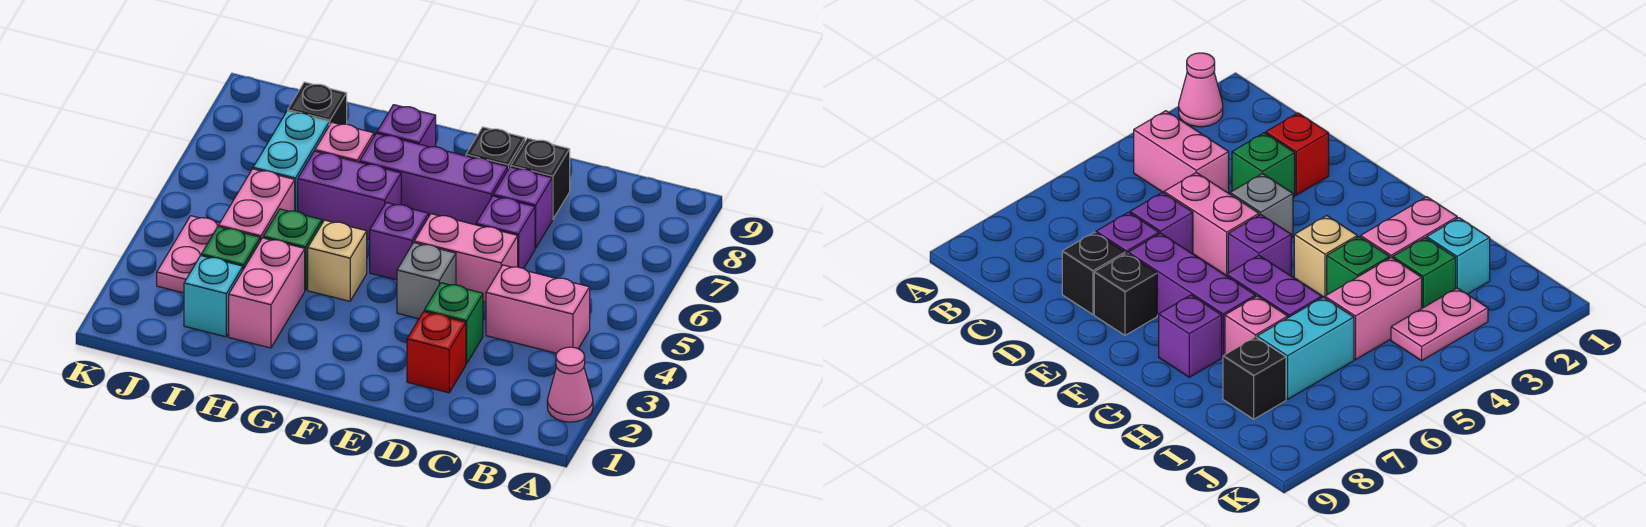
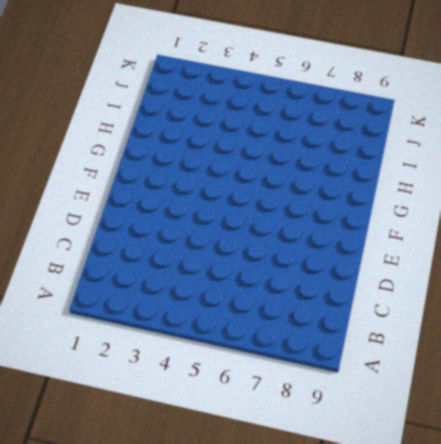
none -> pink 1x1 cone [547,347,593,422]
none -> pink 1x2 brick [486,265,590,353]
none -> red 1x1 brick [407,312,466,393]

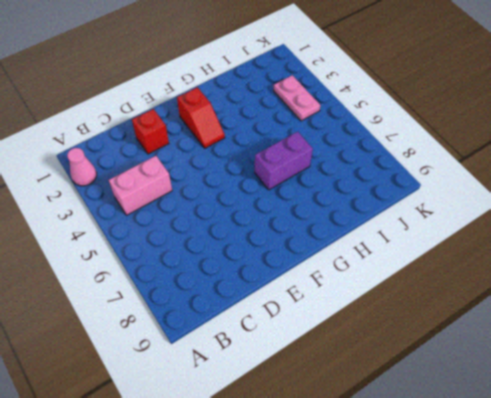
red 1x2 slope [177,87,225,148] -> none
none -> green 1x1 brick [424,283,483,364]
none -> pink 1x2 brick [414,214,518,302]
none -> purple 1x1 brick [476,196,535,269]

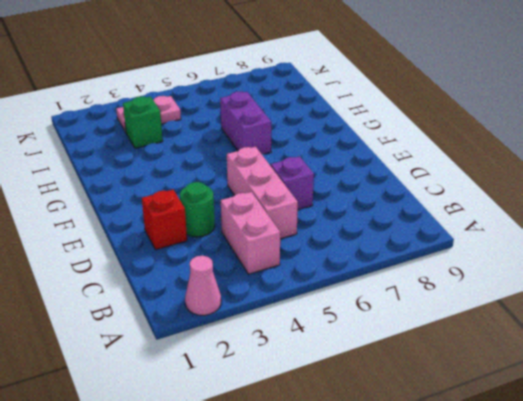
pink 1x3 brick [227,147,298,239] -> pink 1x2 brick [414,214,518,302]
green 1x1 round brick [180,182,215,237] -> green 1x1 brick [424,283,483,364]
none -> purple 1x1 brick [493,167,552,248]
none -> black 1x1 brick [511,138,570,219]
none -> grey 1x1 brick [397,243,456,319]

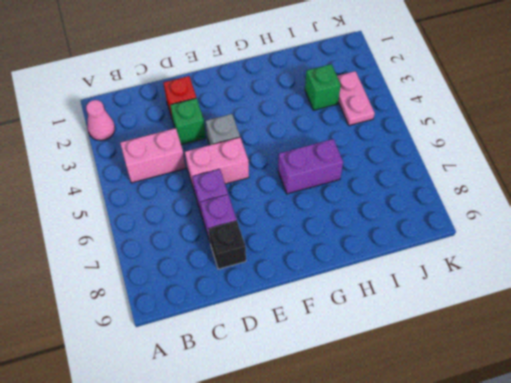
none -> purple 1x3 brick [360,133,508,225]
none -> black 1x1 brick [466,127,525,169]
none -> purple 1x1 brick [370,202,429,280]

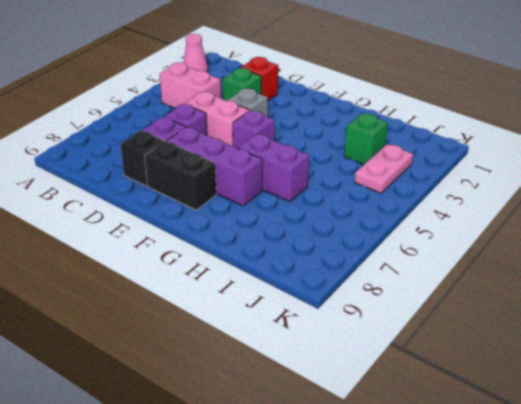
black 1x2 brick [145,141,216,210] -> black 1x1 brick [466,127,525,169]
none -> tan 1x1 brick [308,220,367,301]
none -> purple 1x1 brick [377,105,436,147]
none -> pink 1x2 brick [229,238,305,348]

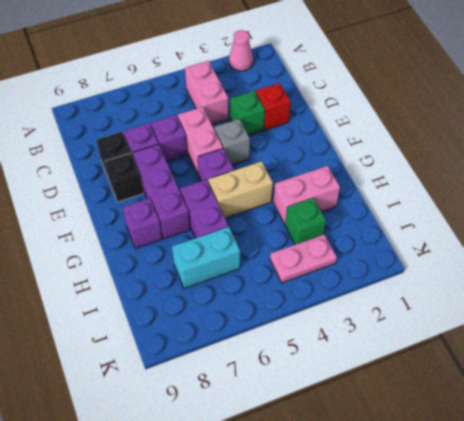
tan 1x2 brick [208,161,273,218] -> tan 1x1 brick [308,220,367,301]
none -> green 1x1 brick [263,209,322,290]
none -> pink 1x1 brick [315,122,374,162]
none -> cyan 1x1 brick [184,256,243,337]

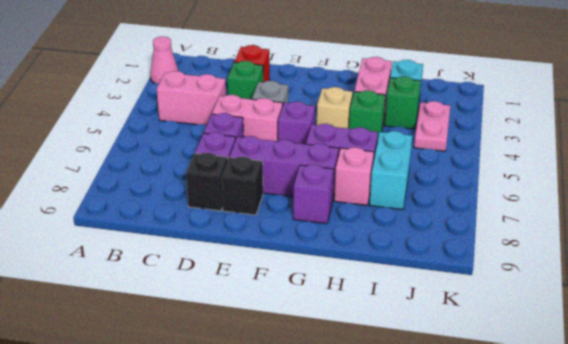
none -> pink 1x2 brick [219,169,295,241]
none -> black 1x1 brick [288,82,347,125]

